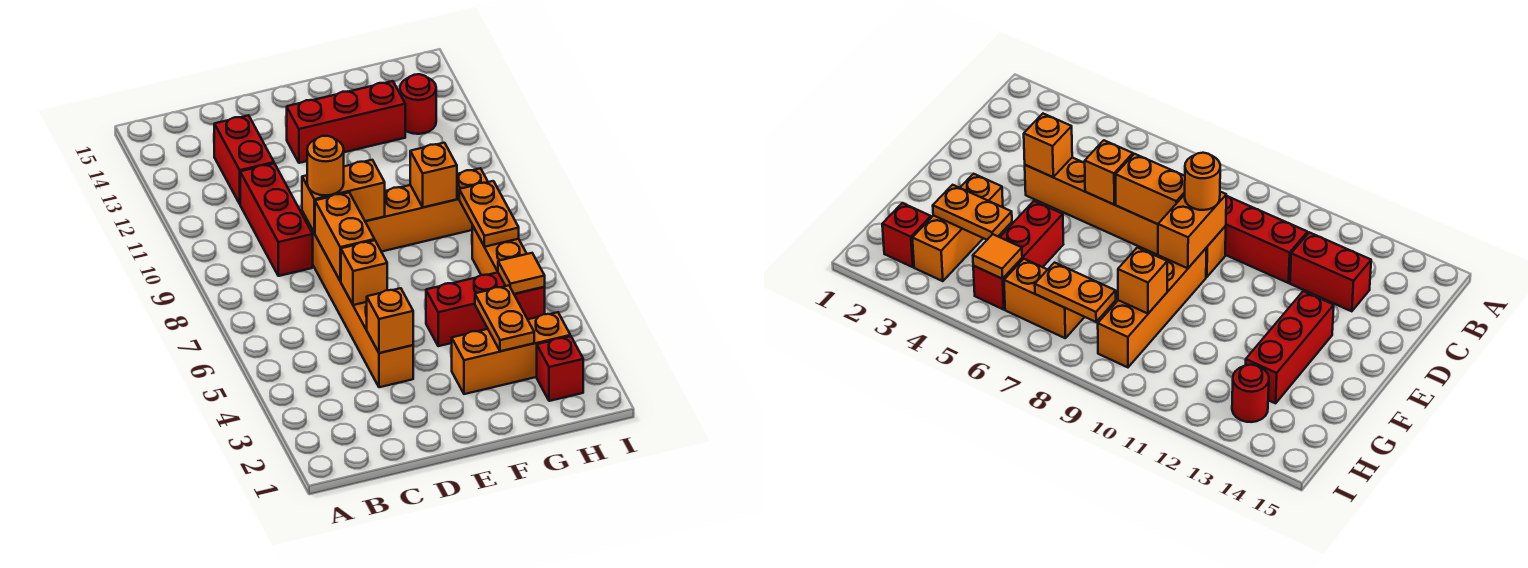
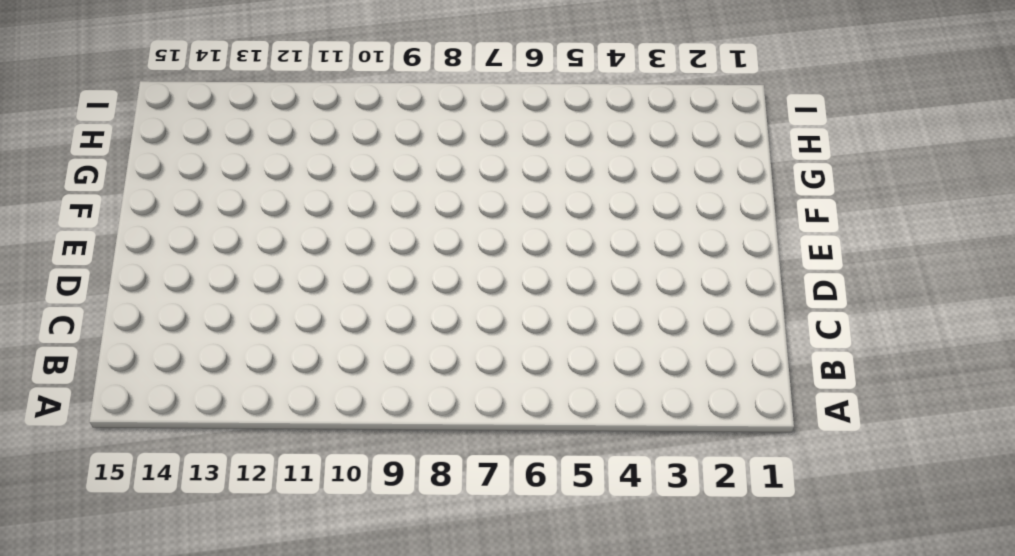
none -> red 1x3 brick [240,163,313,276]
none -> red 1x2 brick [214,115,274,204]
none -> orange 1x6 brick [302,211,413,387]

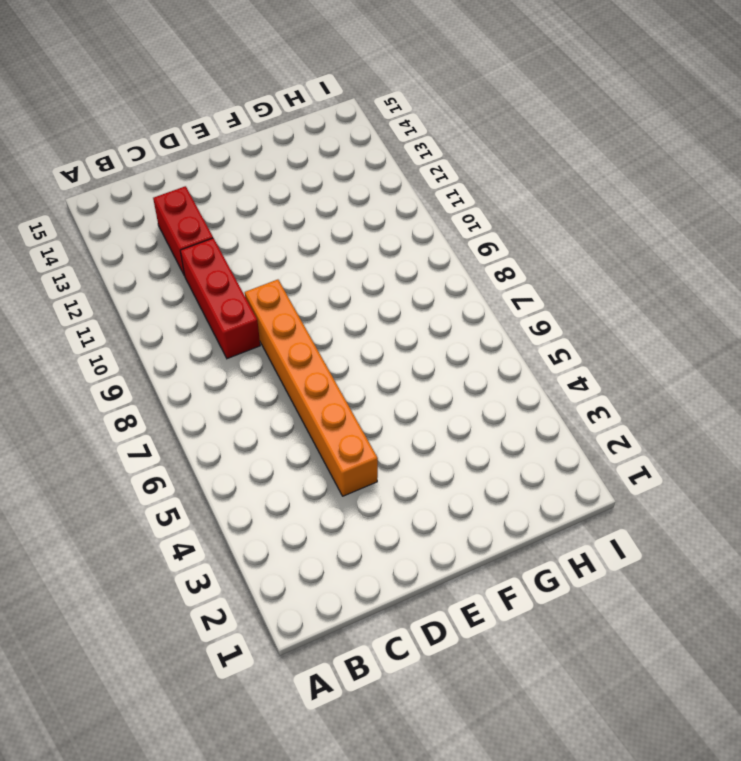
none -> orange 1x4 brick [365,168,488,252]
none -> red 1x3 brick [287,81,405,163]
none -> orange 1x3 brick [452,312,570,394]

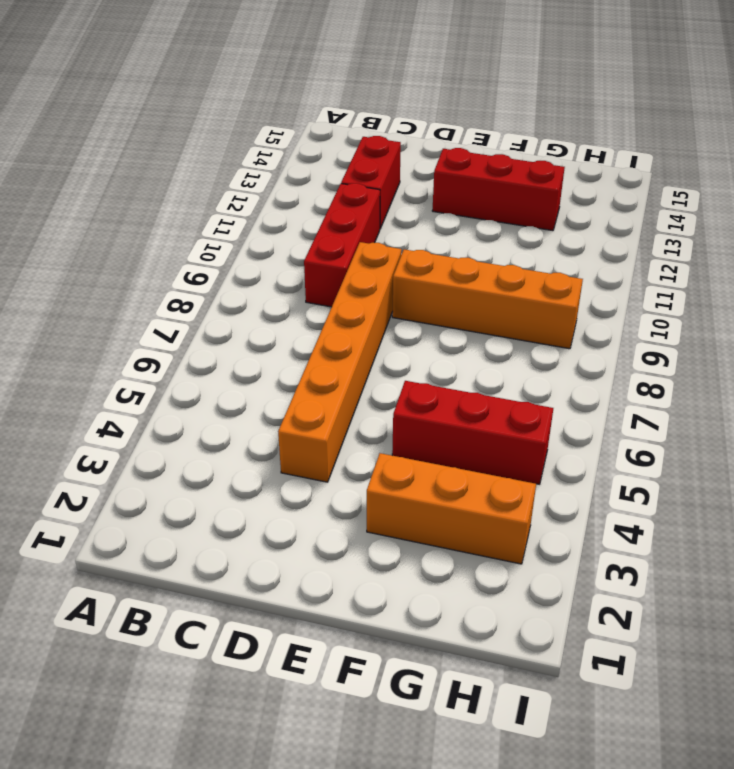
none -> red 1x1 brick [537,336,583,401]
none -> orange 1x2 brick [472,225,527,275]
none -> red 1x1 round brick [400,74,436,134]

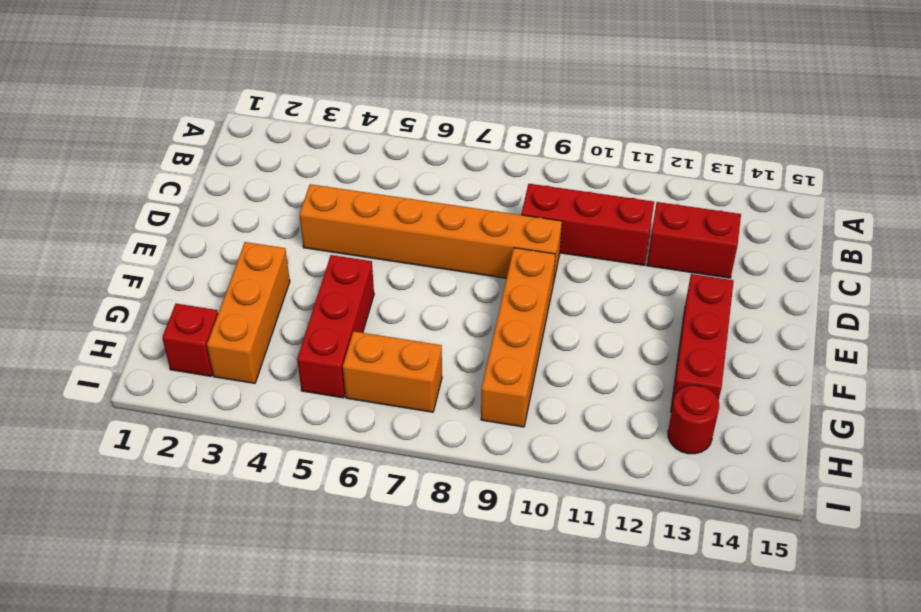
none -> orange 1x1 brick [367,288,413,353]
none -> orange 1x1 brick [341,240,387,305]
none -> orange 1x2 brick [315,192,375,281]

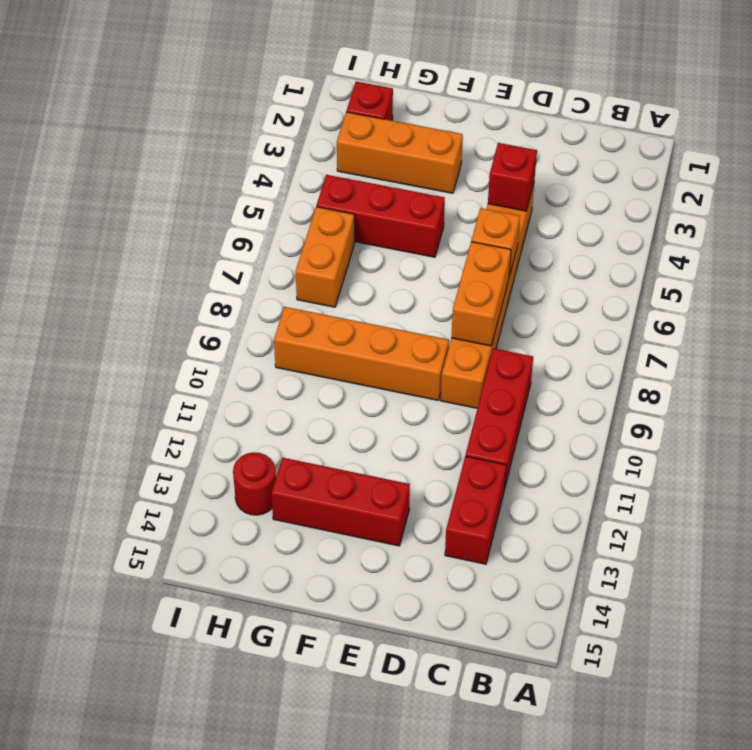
red 1x1 brick [488,143,537,211] -> orange 1x1 brick [367,288,413,353]
none -> orange 1x2 brick [302,160,385,233]
none -> orange 1x2 plate [475,285,534,351]
none -> orange 1x1 brick [410,143,457,207]

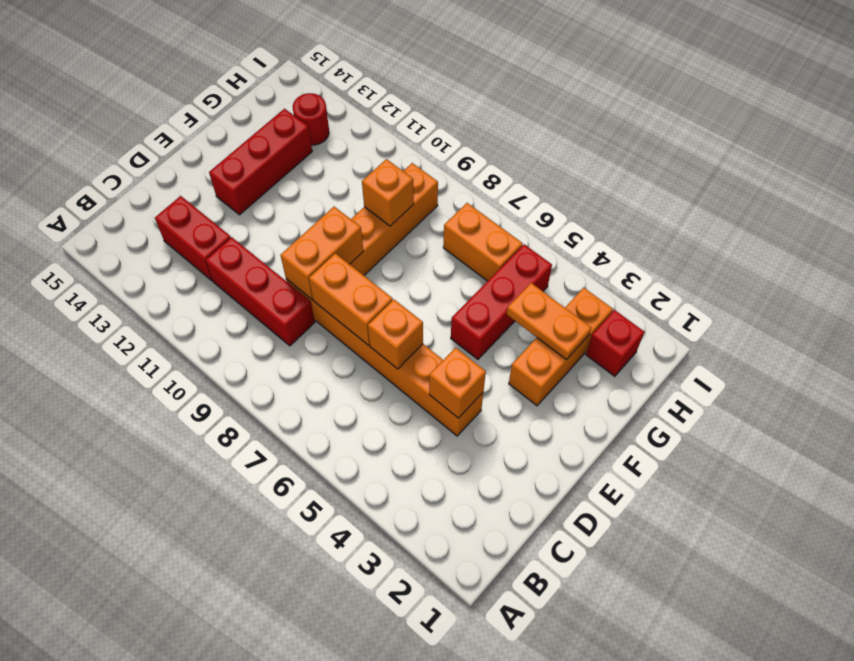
none -> orange 1x1 tile [498,253,545,294]
none -> orange 1x2 plate [459,181,519,247]
none -> orange 1x1 round brick [307,136,344,195]

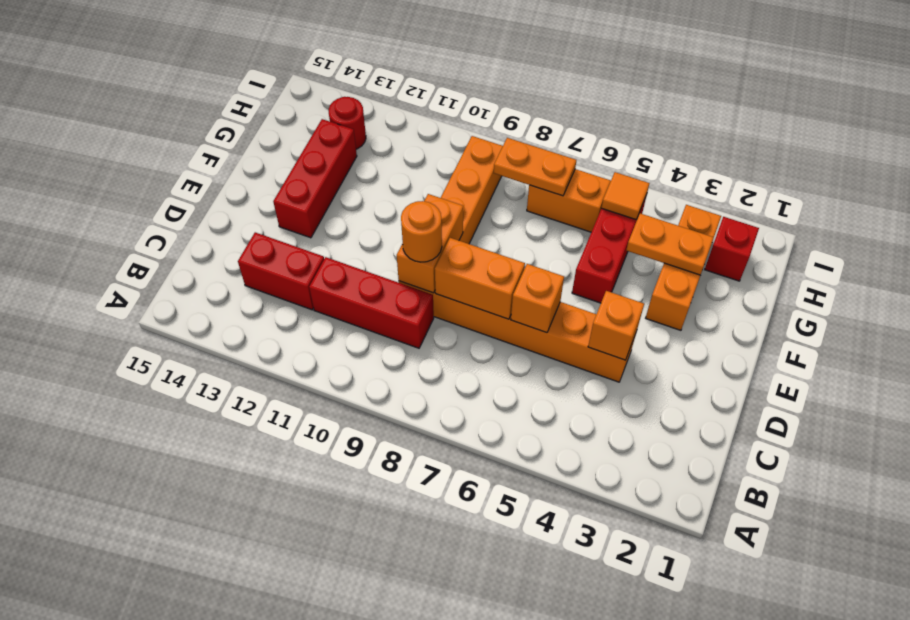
none -> orange 1x1 brick [410,143,457,207]

